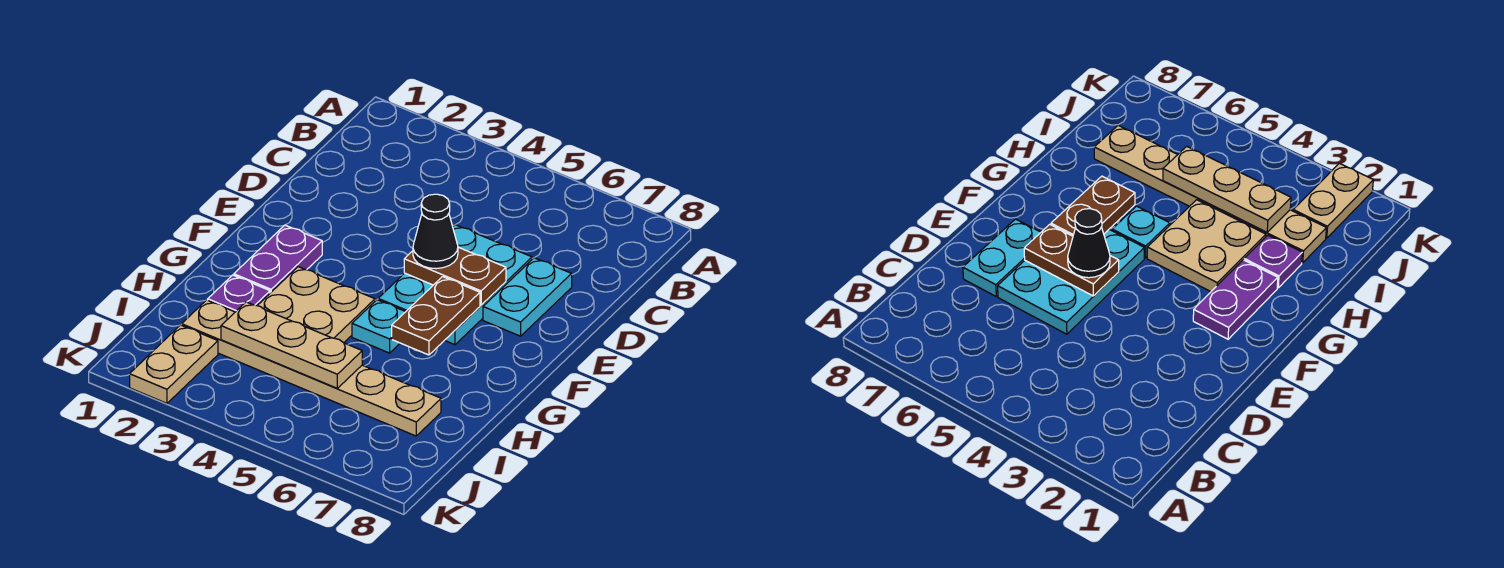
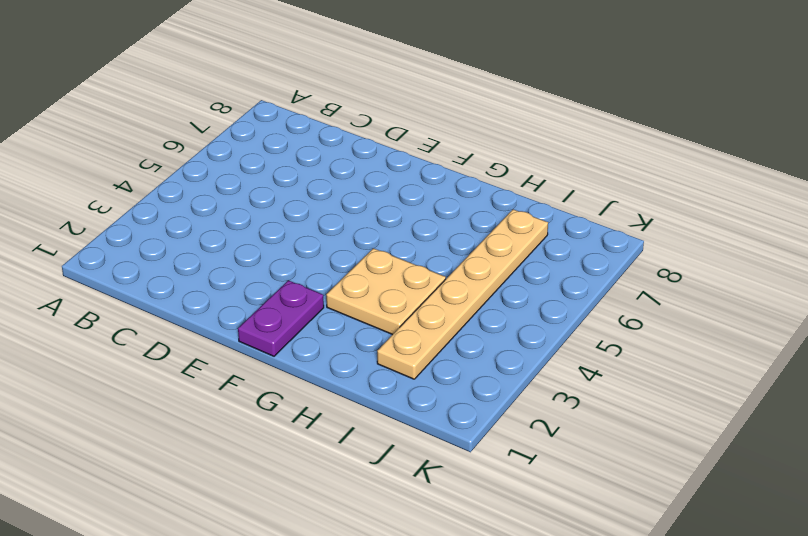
purple 1x2 plate [238,280,324,356] -> purple 1x2 plate turned to [234,225,322,293]
none -> cyan 2x3 plate [378,225,532,345]
none -> cyan 1x2 plate [483,258,572,336]
none -> cyan 1x1 plate [352,300,405,353]

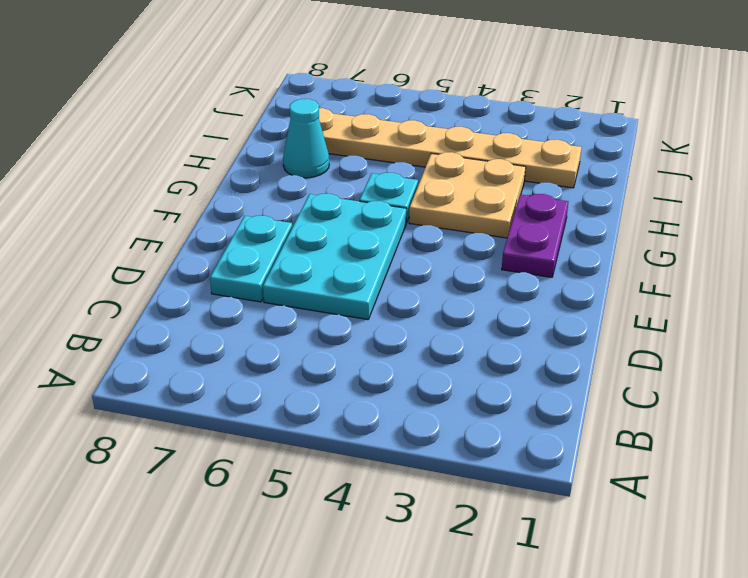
cyan 1x1 cone [283,99,329,178] -> none
none -> purple 1x1 plate [208,275,270,312]
none -> tan 1x2 plate [130,325,218,403]
none -> brown 1x2 plate [404,247,506,305]

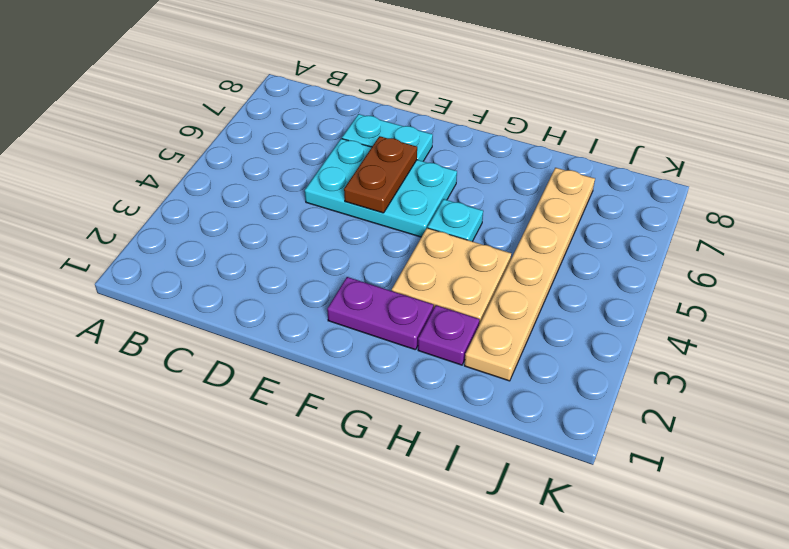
none -> tan 1x2 plate [130,325,218,403]
none -> brown 1x2 plate [392,277,480,355]
none -> tan 1x3 plate [221,302,362,388]

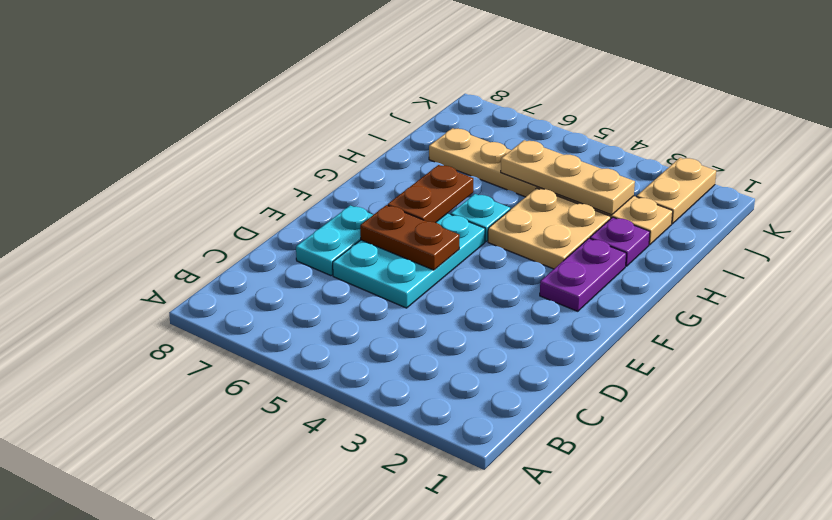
none -> black 1x1 cone [413,194,458,269]

